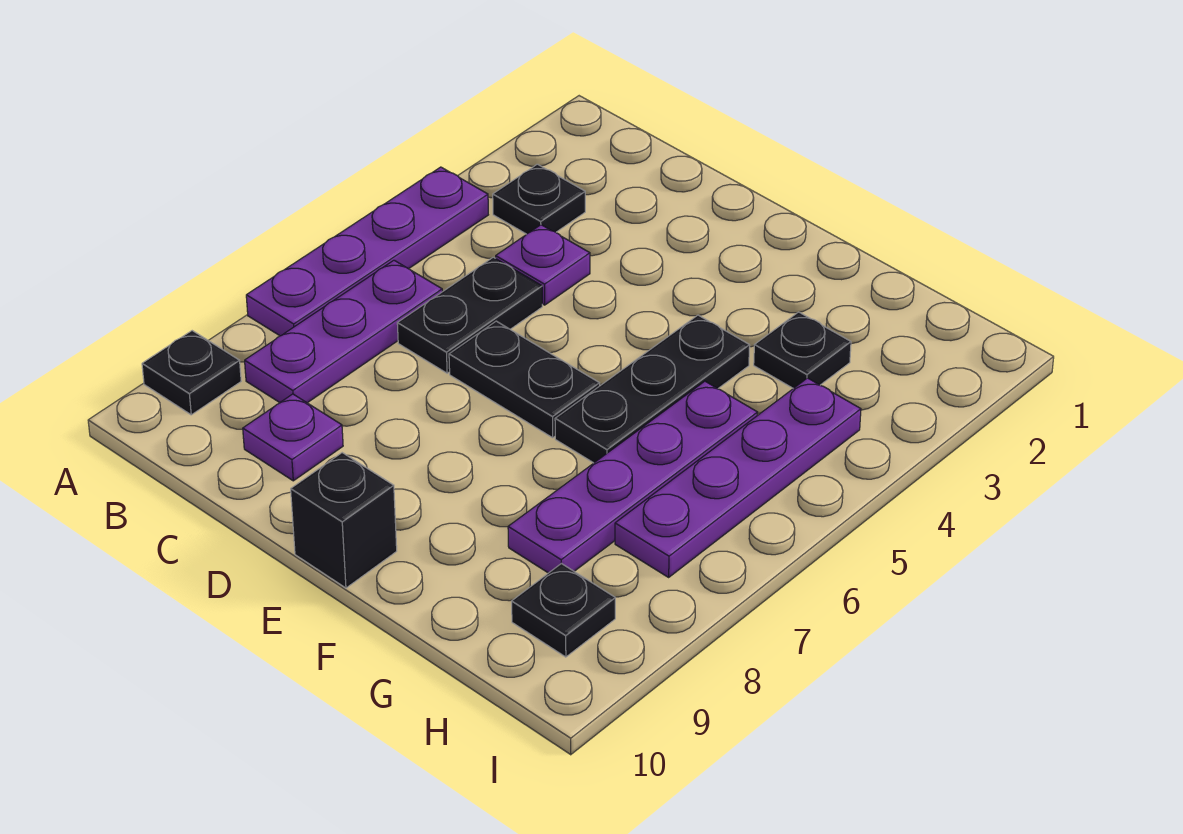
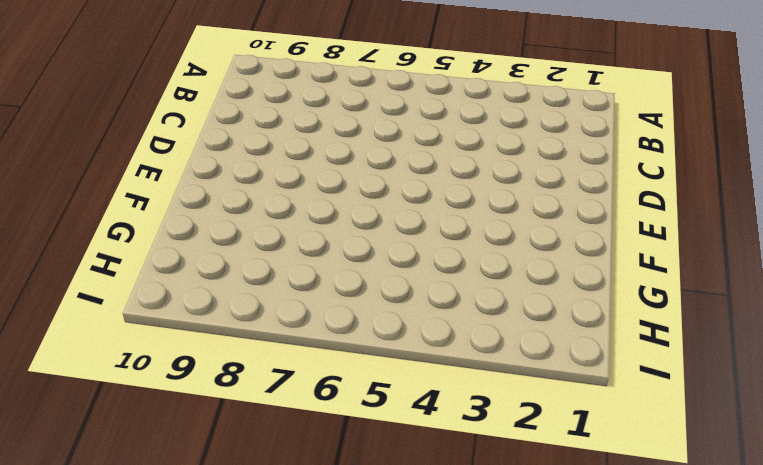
none -> purple 1x4 plate [246,167,488,336]
none -> black 1x1 plate [142,331,241,415]
none -> black 1x1 plate [493,164,585,234]

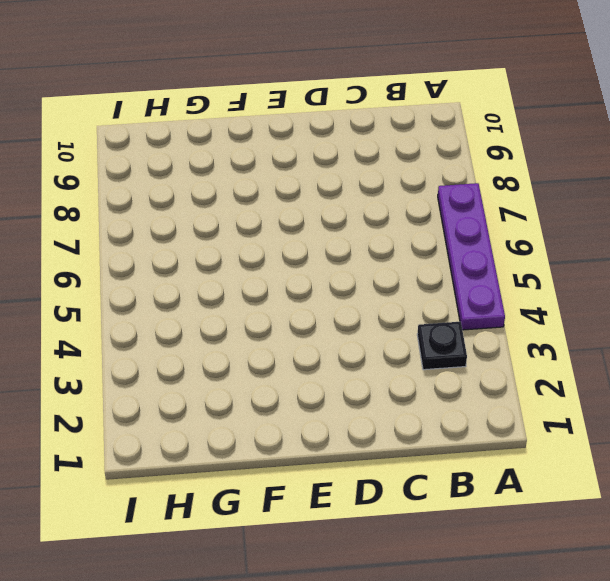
none -> black 1x1 plate [142,331,241,415]
none -> purple 1x3 plate [245,260,443,403]
none -> purple 1x1 plate [496,225,590,305]

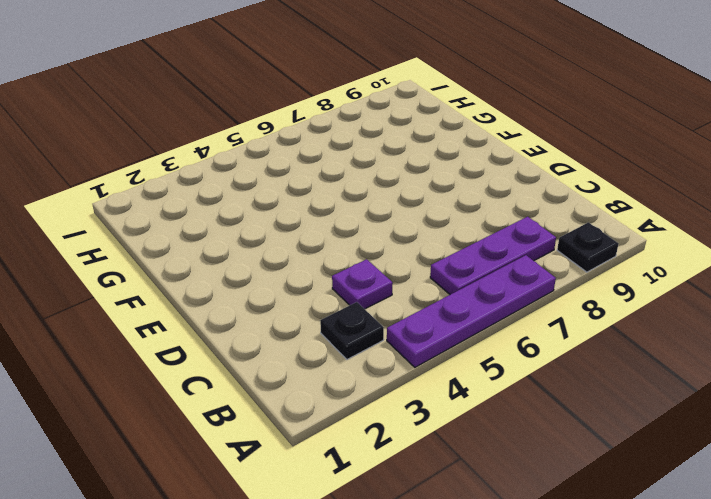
none -> black 1x2 plate [397,257,542,373]
none -> purple 1x1 plate [243,394,343,481]
none -> black 1x2 plate [449,321,600,438]

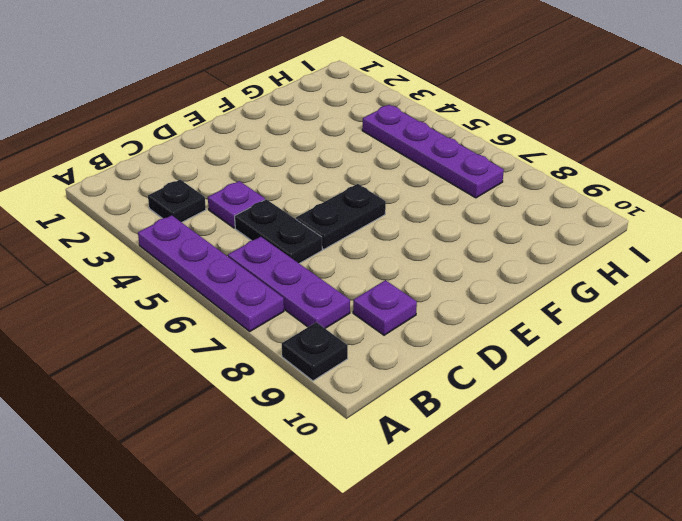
none -> black 1x1 brick [291,453,397,588]
none -> black 1x3 plate [555,315,750,463]
none -> black 1x1 plate [754,312,851,388]

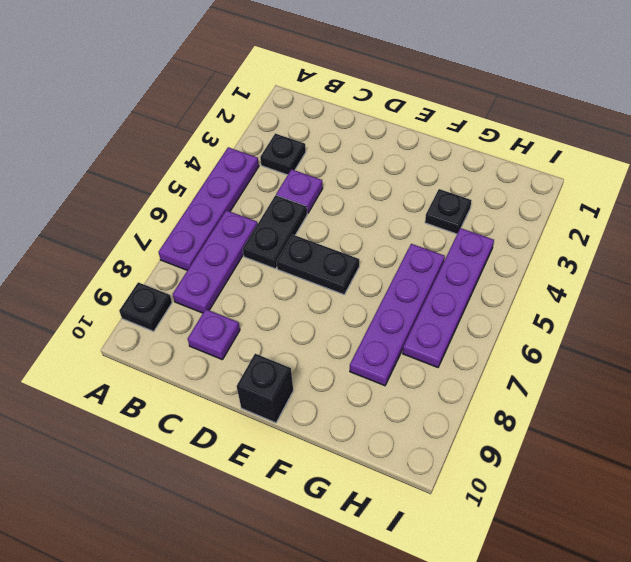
none -> black 1x3 plate [555,315,750,463]
none -> black 1x1 plate [512,563,615,657]

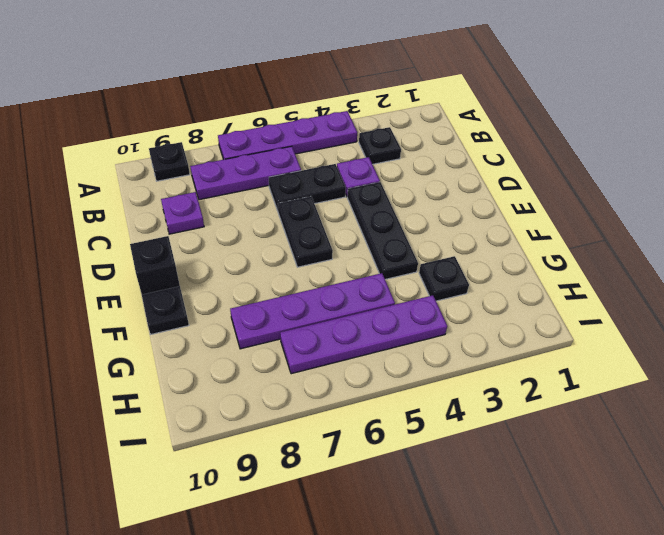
black 1x3 plate [347,182,418,279] -> black 1x3 plate turned to [555,315,750,463]
black 1x1 plate [142,286,189,334] -> black 1x1 plate moved to [512,563,615,657]

